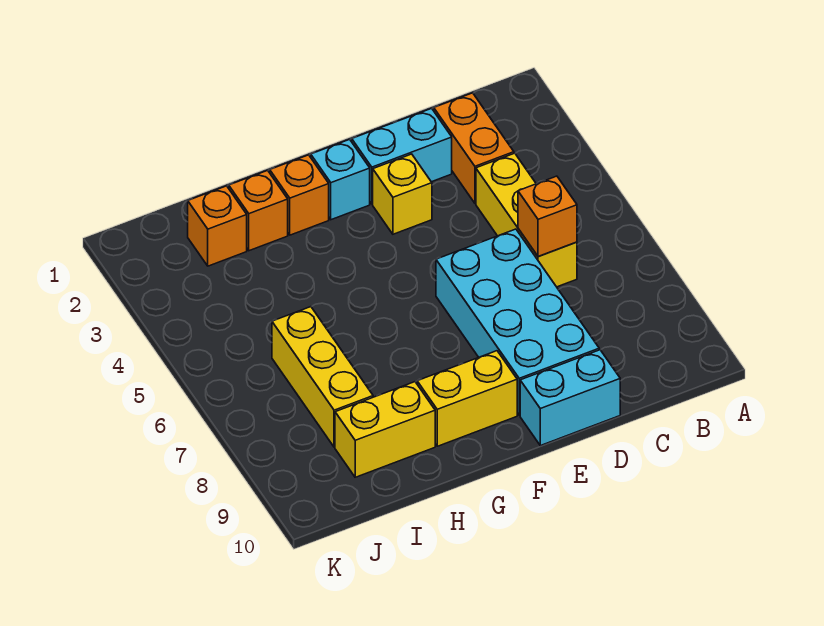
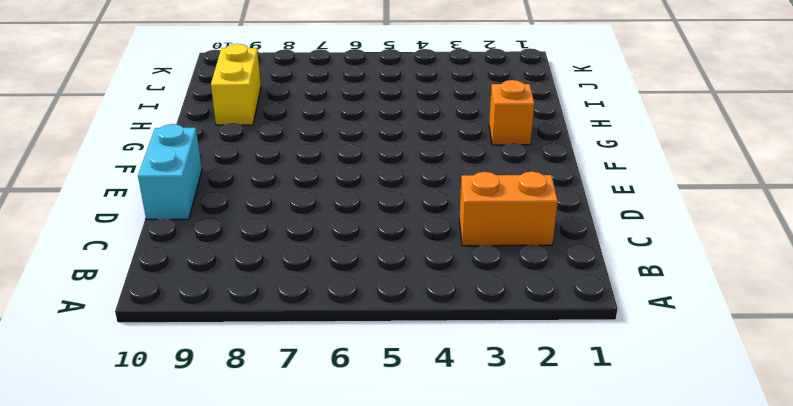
none -> yellow 1x3 brick [476,153,577,287]
none -> cyan 1x2 brick [352,108,452,204]
none -> cyan 2x4 brick [436,229,599,415]

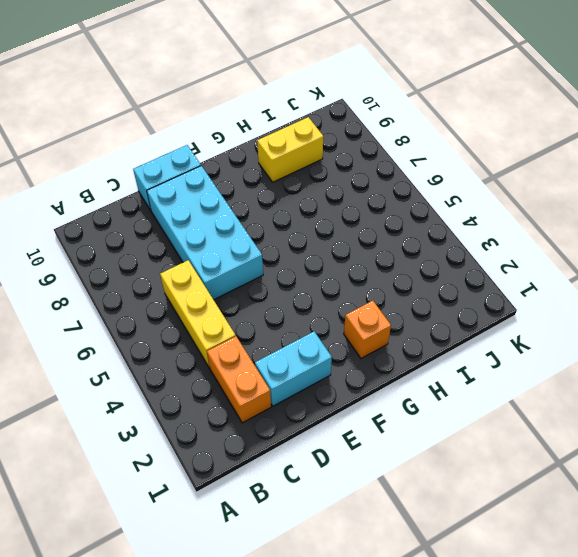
none -> yellow 1x1 brick [373,154,432,234]
none -> cyan 1x1 brick [311,139,370,220]
none -> yellow 1x2 brick [417,351,517,446]

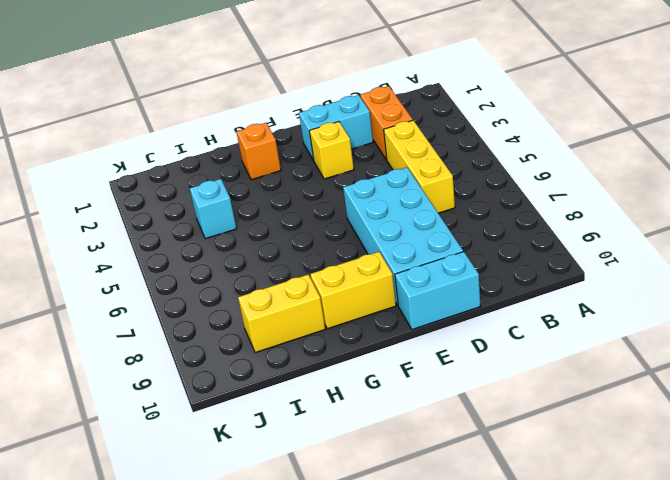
cyan 1x1 brick [190,179,237,239] -> cyan 1x1 brick moved to [311,139,370,220]
none -> orange 1x1 brick [229,170,288,251]
none -> orange 1x1 brick [188,186,247,266]
none -> yellow 1x3 brick [272,307,373,447]

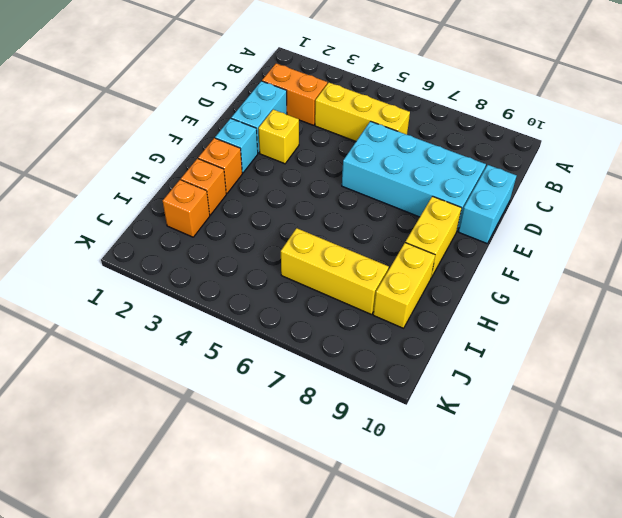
none -> orange 1x1 brick [518,176,577,257]

